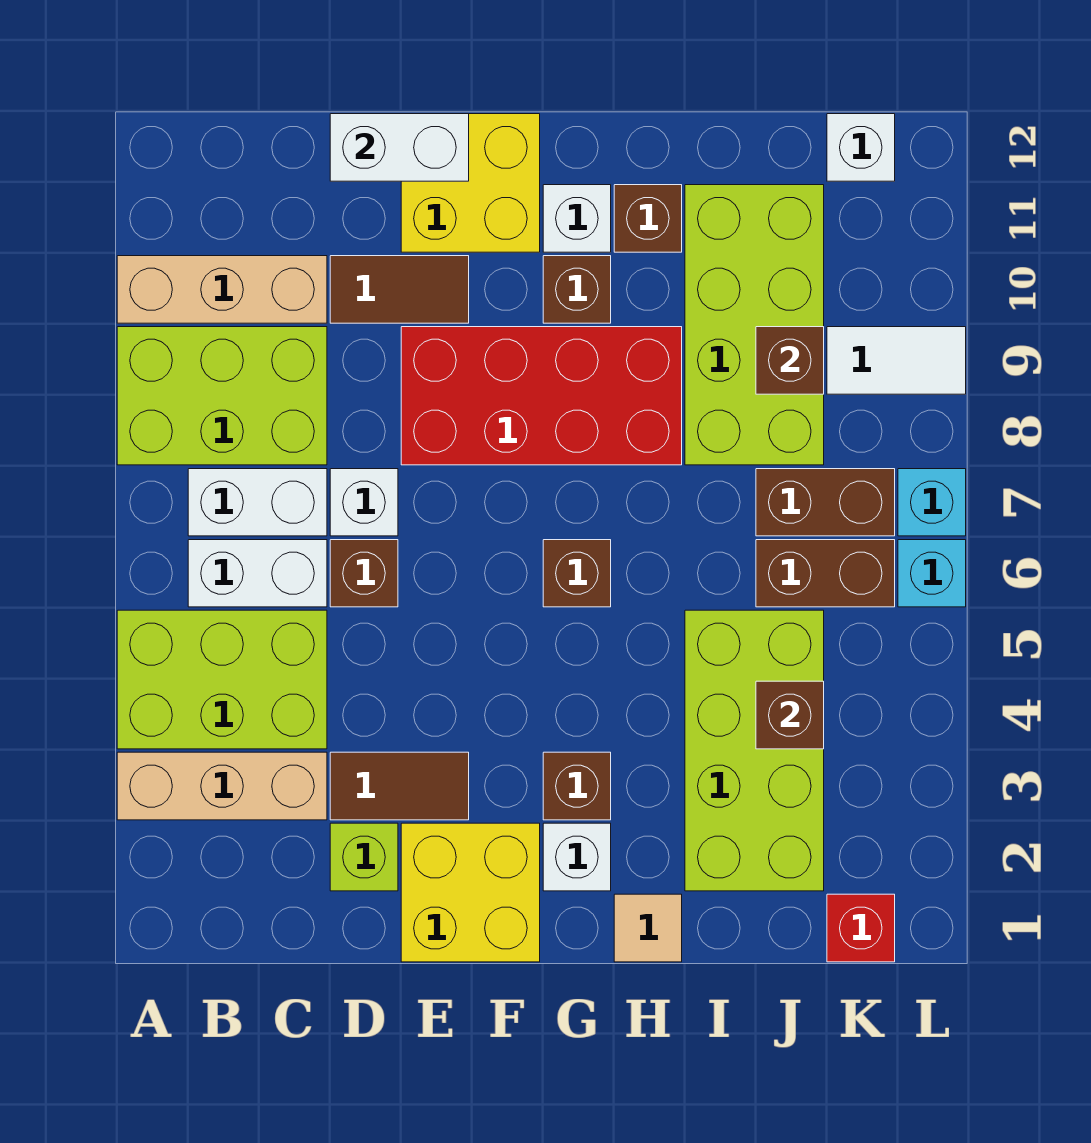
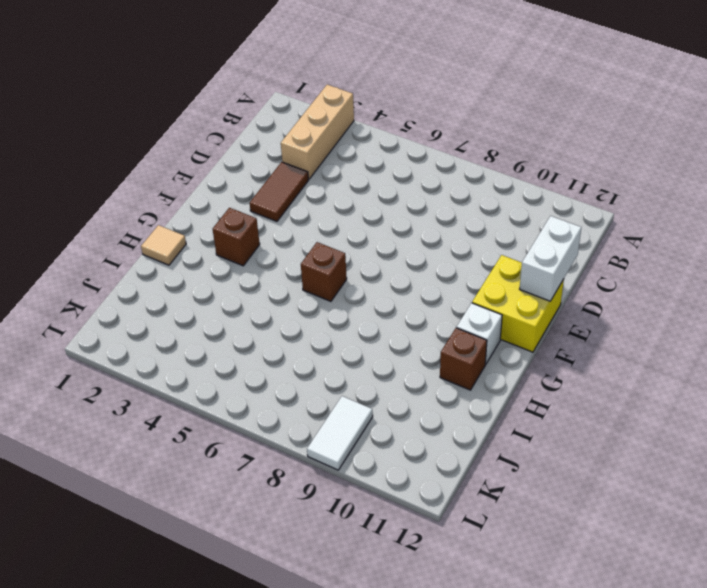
none -> lime 2x3 brick [117,610,327,749]
none -> lime 2x3 brick [117,327,327,465]
none -> tan 1x3 brick [117,256,327,323]
none -> white 1x2 brick [188,540,327,607]

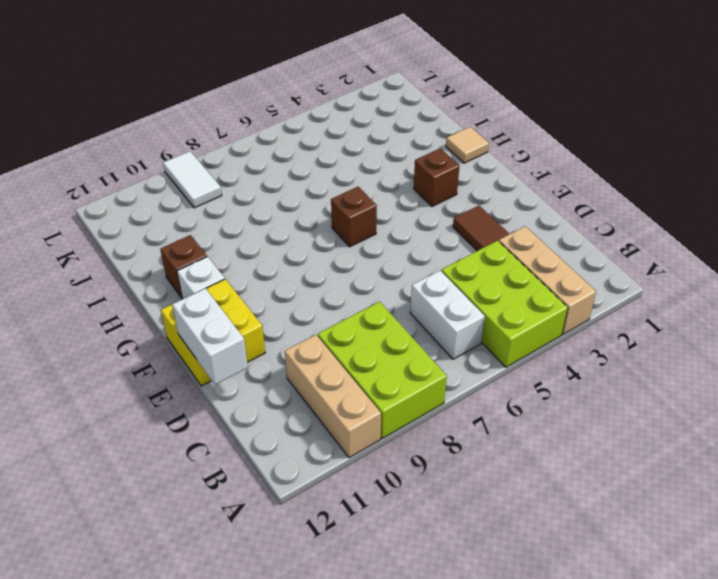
none -> white 1x2 brick [188,469,327,536]
none -> lime 1x1 brick [330,823,398,891]
none -> brown 1x1 brick [330,540,398,607]
none -> white 1x1 brick [330,469,398,536]

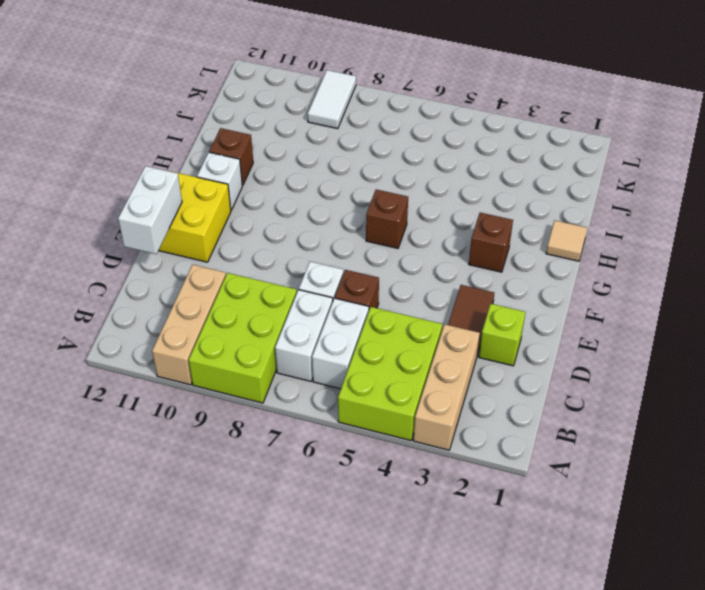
none -> brown 1x2 tile [330,256,469,323]
none -> yellow 2x2 brick [401,823,540,962]
none -> red 2x4 brick [401,327,682,465]
none -> white 1x1 brick [543,823,611,891]

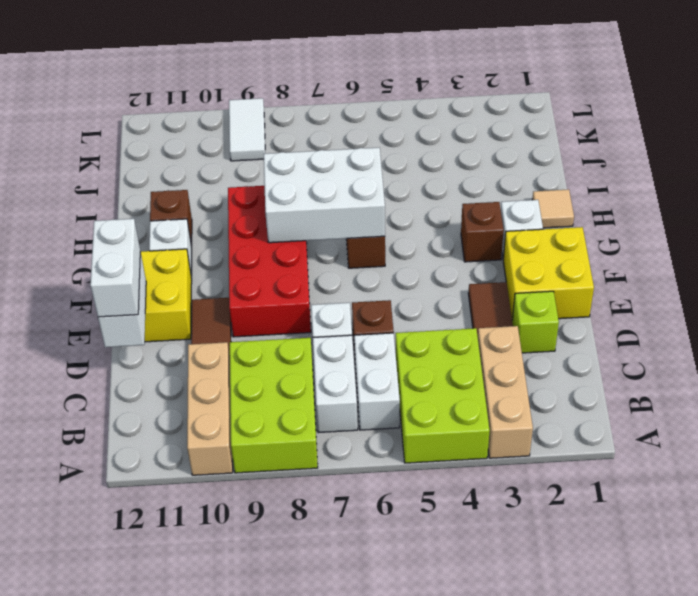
white 1x2 brick [90,219,140,317] -> none
white 2x3 brick [264,148,385,243] -> none
none -> brown 1x1 brick [543,256,611,323]
none -> lime 2x4 brick [685,610,824,891]
none -> lime 2x4 brick [685,185,824,465]
none -> brown 1x2 brick [756,540,895,607]

